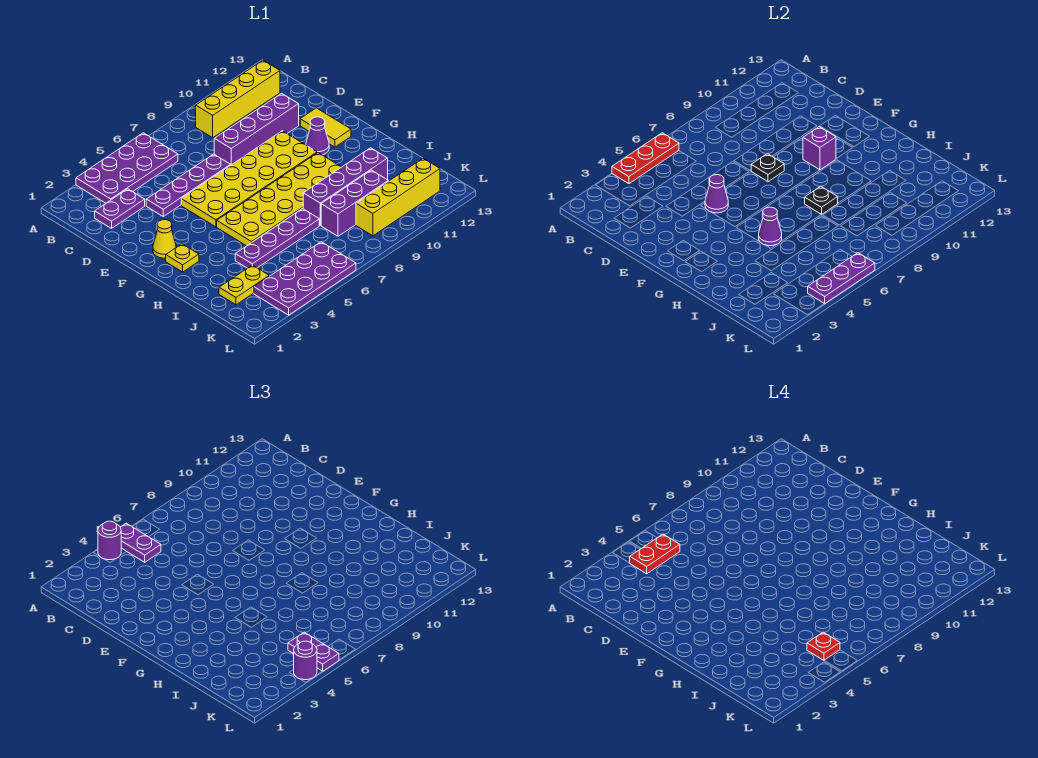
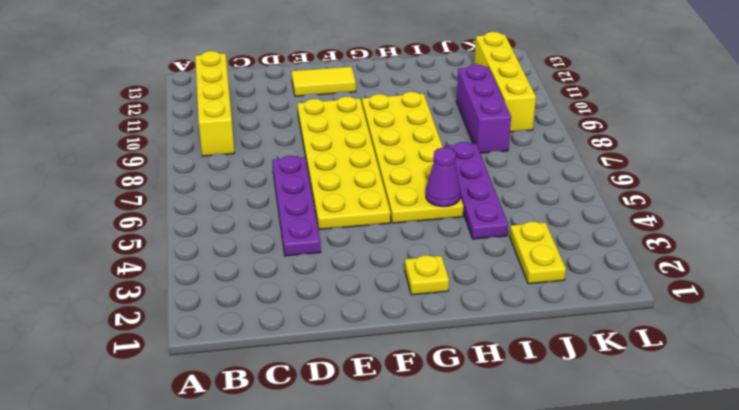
none -> purple 2x4 plate [76,133,178,203]
none -> purple 1x2 plate [95,189,145,228]
none -> purple 1x4 brick [214,93,299,165]
none -> yellow 1x1 cone [153,220,176,258]

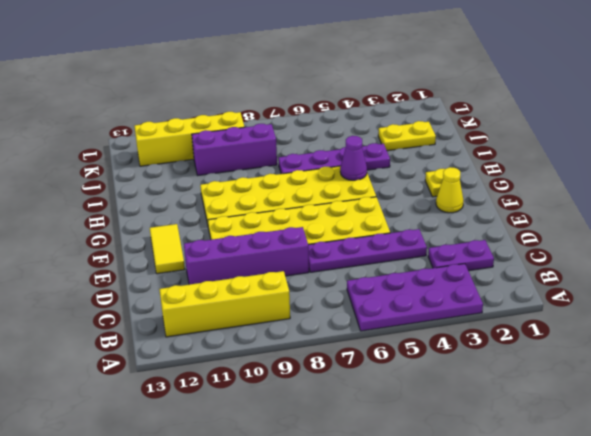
none -> purple 1x1 cone [306,117,329,155]
none -> purple 1x4 brick [303,148,388,225]
none -> purple 2x4 plate [254,242,356,315]
none -> red 1x3 plate [612,133,679,184]

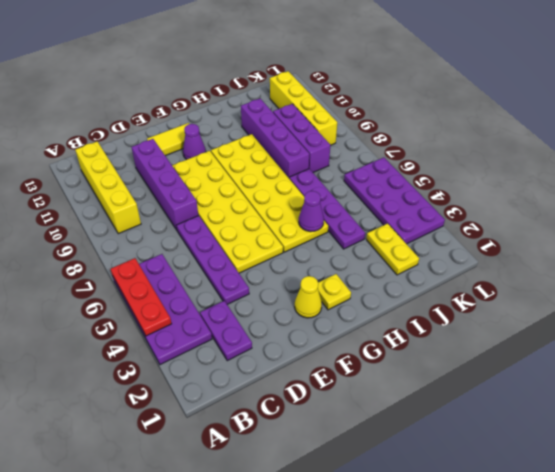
none -> purple 1x1 cone [705,175,728,213]
none -> black 1x1 plate [751,154,784,182]
none -> purple 1x1 brick [803,127,836,170]
none -> black 1x1 plate [805,186,838,215]

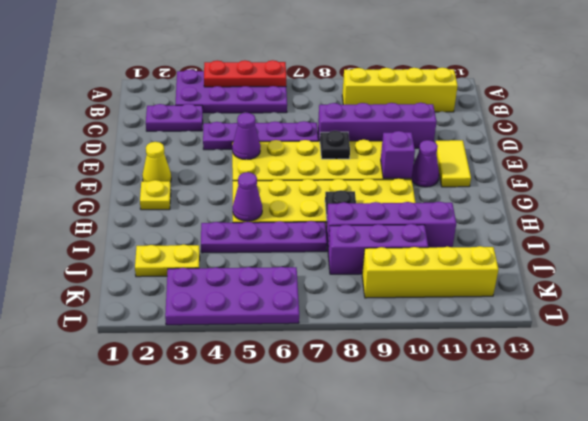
none -> purple 1x3 plate [808,253,875,304]
none -> purple 1x1 round brick [98,521,121,560]
none -> purple 1x2 plate [120,523,161,562]
none -> purple 1x2 plate [288,632,339,671]

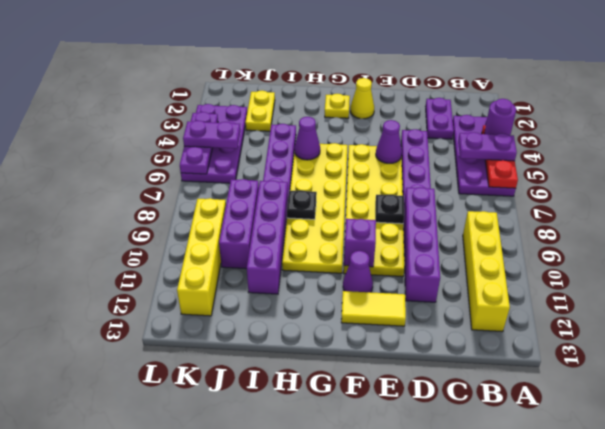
none -> purple 1x1 round brick [294,641,317,680]
none -> red 1x2 plate [630,534,680,574]
none -> red 1x1 plate [807,632,840,660]

